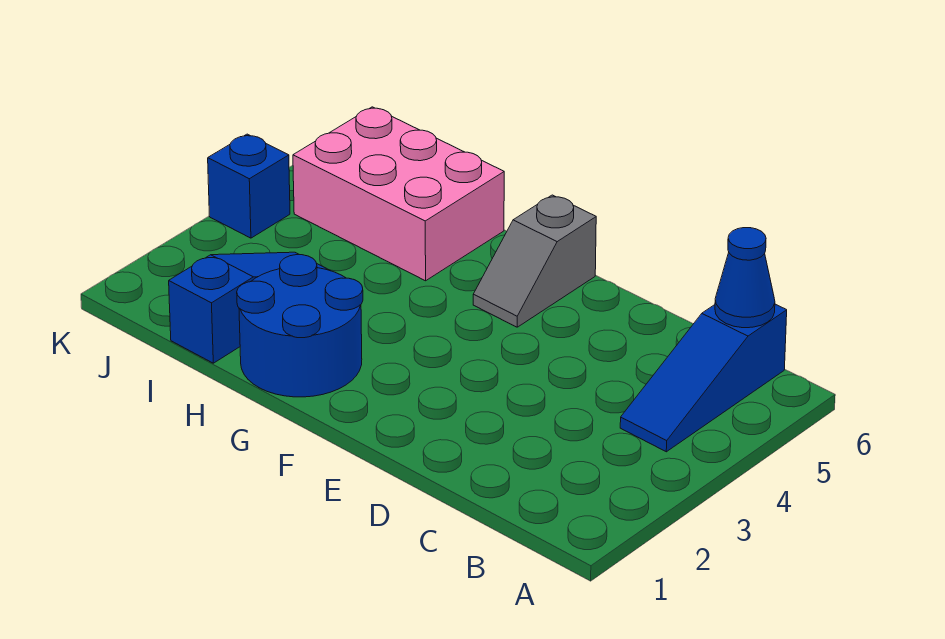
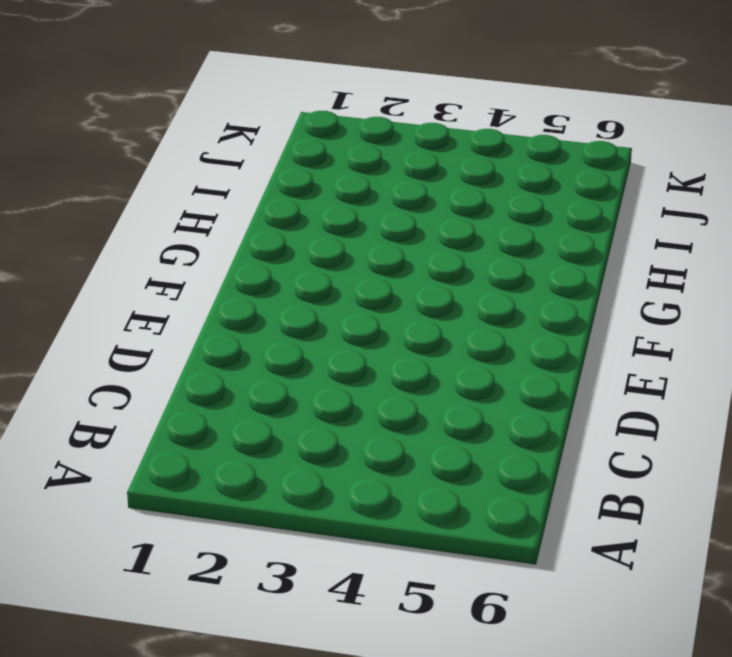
none -> blue 1x3 slope [620,304,787,452]
none -> grey 1x2 slope [473,195,596,327]

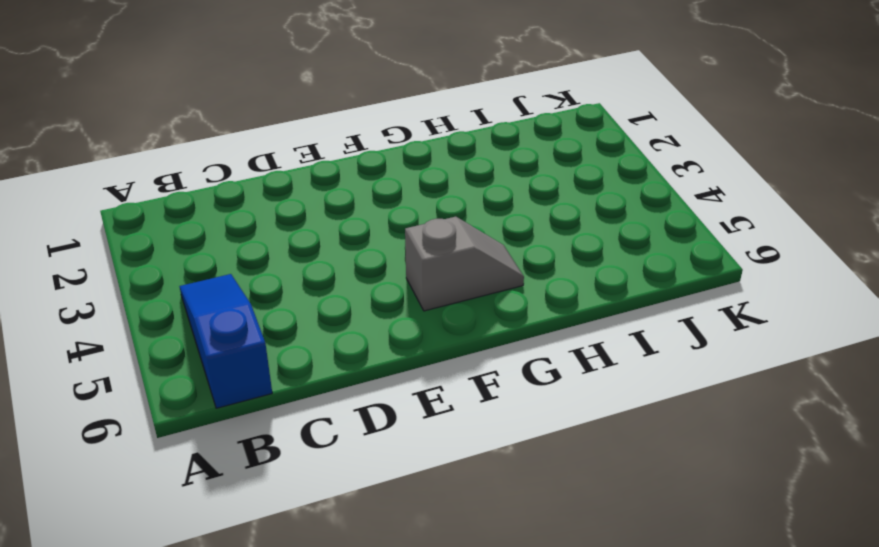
grey 1x2 slope [405,217,524,311] -> grey 1x2 slope turned to [473,195,596,327]
none -> blue 2x2 round brick [237,255,363,397]
none -> pink 2x3 brick [293,107,504,281]

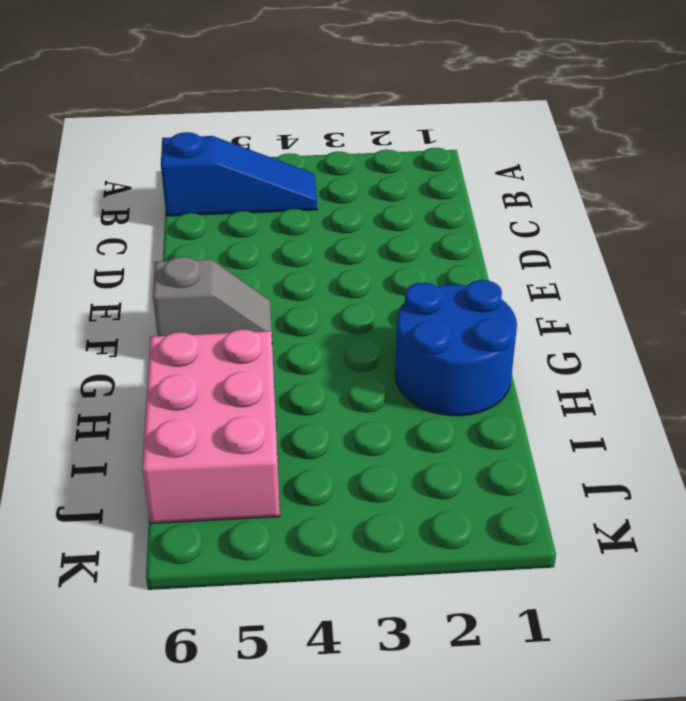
none -> blue 1x3 slope [169,252,330,363]
none -> blue 1x1 brick [208,134,290,238]

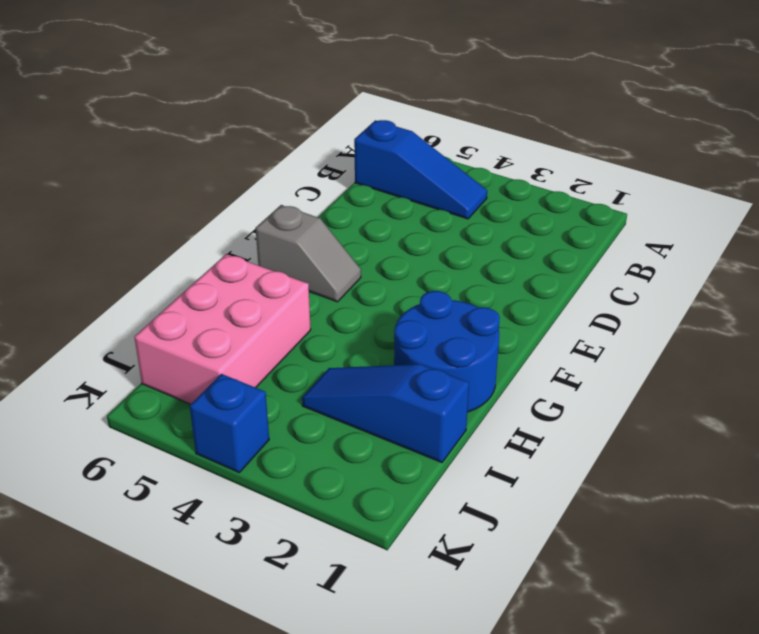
none -> blue 1x1 cone [715,228,775,328]

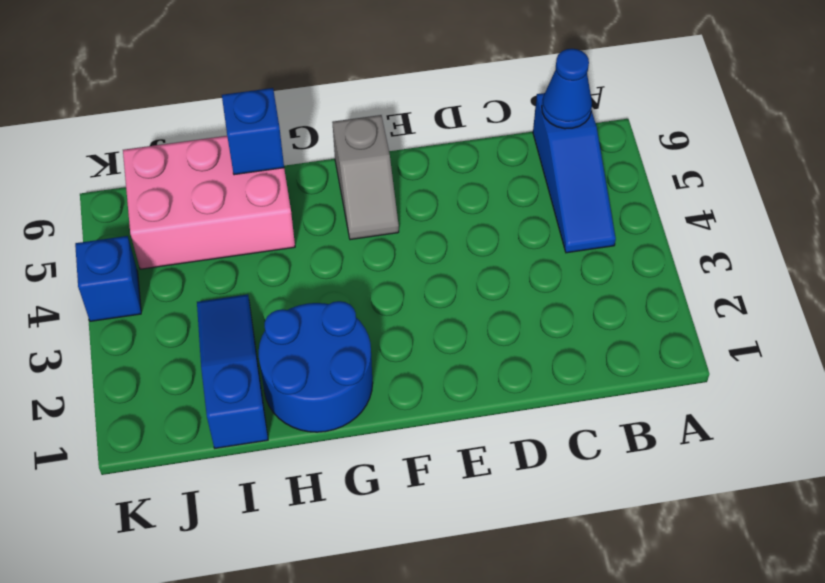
blue 1x1 brick [222,88,284,175] -> none

